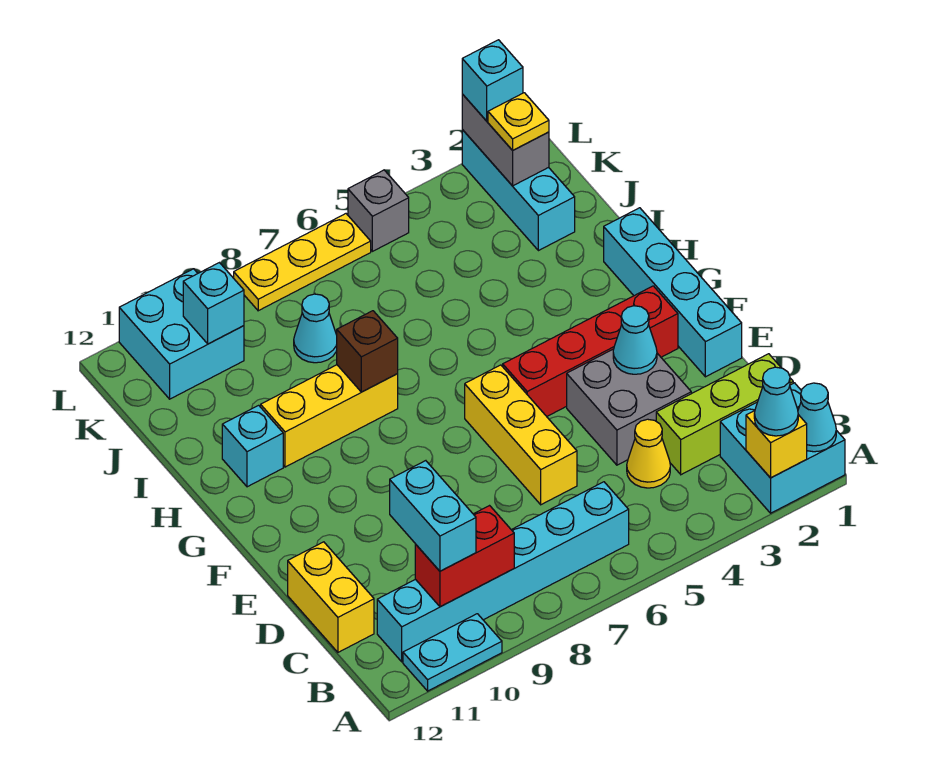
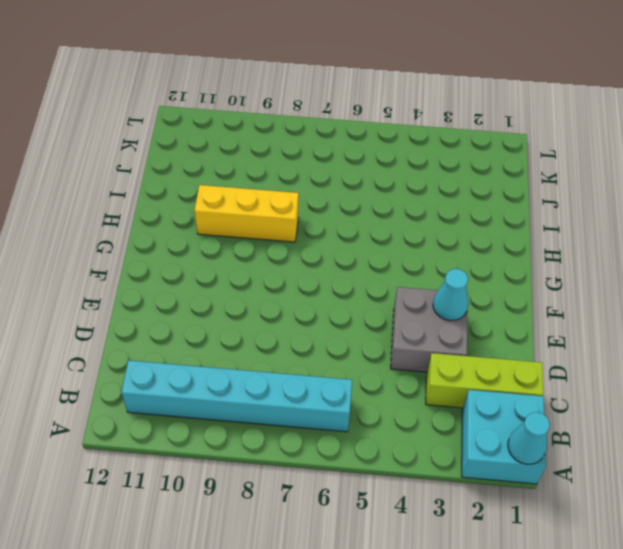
none -> cyan 1x2 plate [403,614,502,691]
none -> yellow 1x1 cone [627,419,670,488]
none -> yellow 1x2 brick [288,542,374,652]

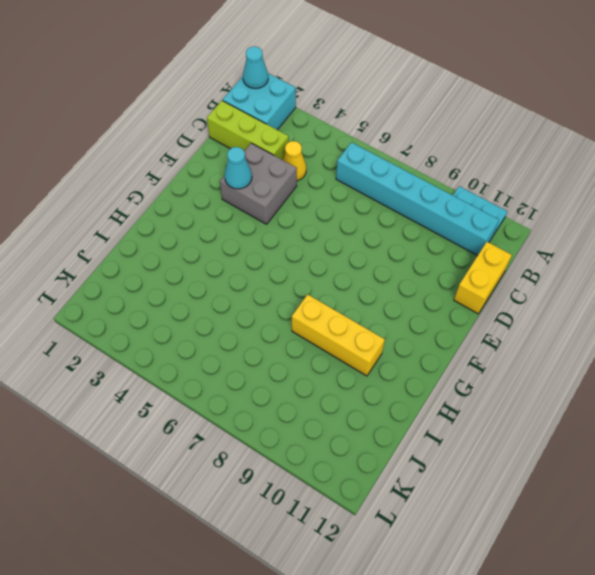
none -> yellow 1x3 brick [465,365,577,505]
none -> cyan 1x4 brick [604,208,742,377]
none -> red 1x4 brick [503,286,678,416]

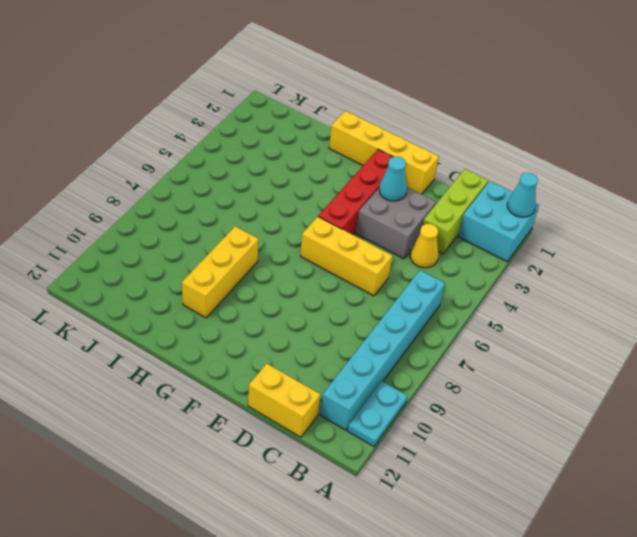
yellow 1x4 brick [329,111,439,194] -> cyan 1x4 brick [604,208,742,377]
none -> cyan 1x1 brick [222,405,283,487]
none -> cyan 1x3 brick [462,130,575,251]
none -> cyan 1x1 cone [294,294,337,363]

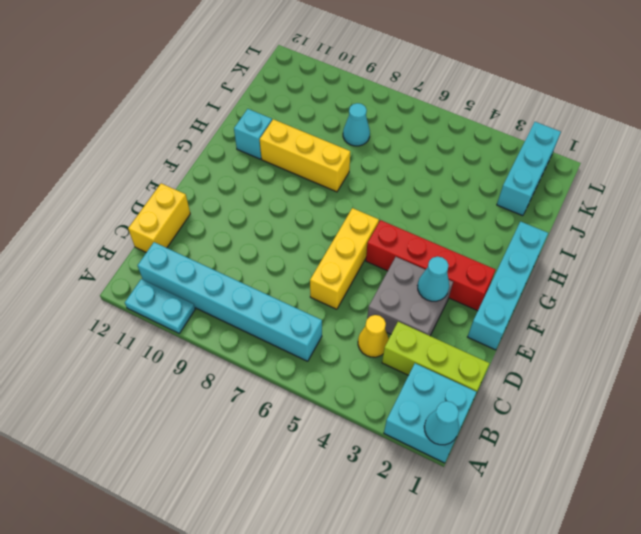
none -> cyan 2x2 brick [119,269,244,399]
none -> grey 1x1 brick [348,170,409,251]
none -> yellow 1x3 plate [234,214,371,311]

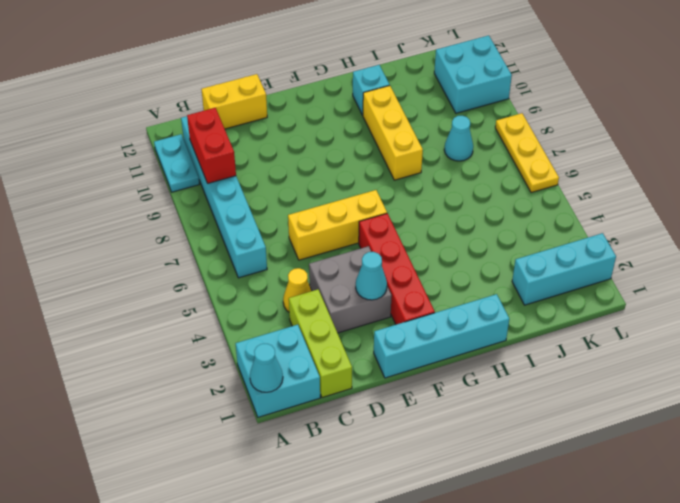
none -> grey 1x1 brick [348,170,409,251]
none -> yellow 1x1 brick [746,411,807,478]
none -> brown 1x1 brick [337,311,398,392]

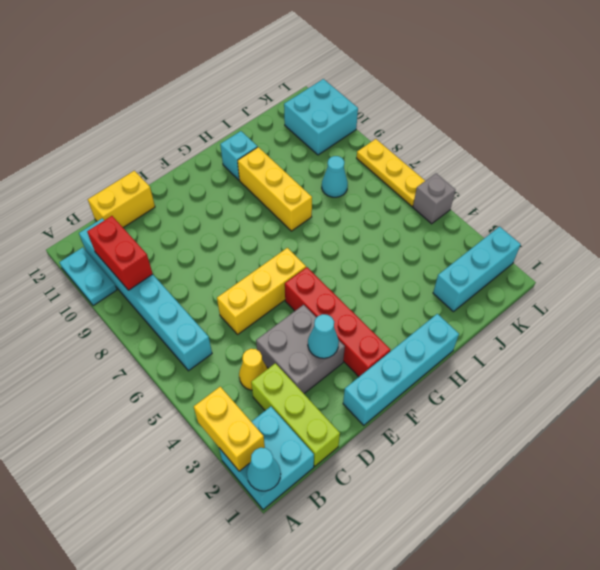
yellow 1x2 brick [194,387,265,471] -> yellow 1x1 brick [746,411,807,478]
none -> brown 1x1 brick [337,311,398,392]
none -> grey 1x2 brick [462,94,549,186]
none -> cyan 1x1 brick [183,263,244,344]

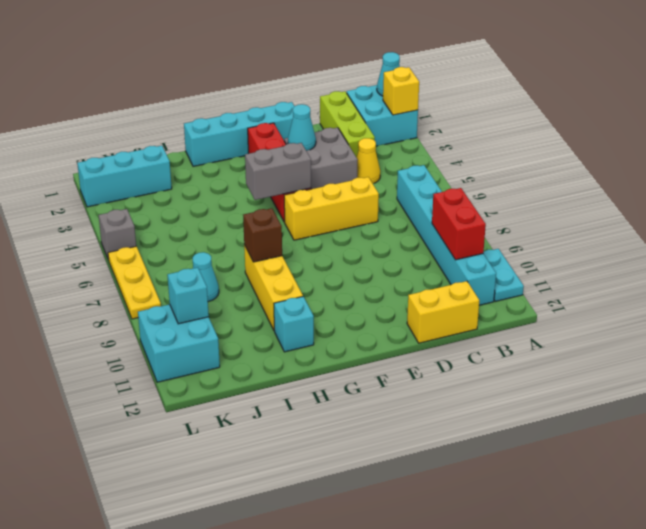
grey 1x2 brick [245,143,311,200] -> grey 1x2 brick moved to [462,94,549,186]
none -> cyan 1x1 cone [754,367,798,436]
none -> cyan 1x2 brick [390,461,476,571]
none -> yellow 1x1 plate [488,93,549,150]

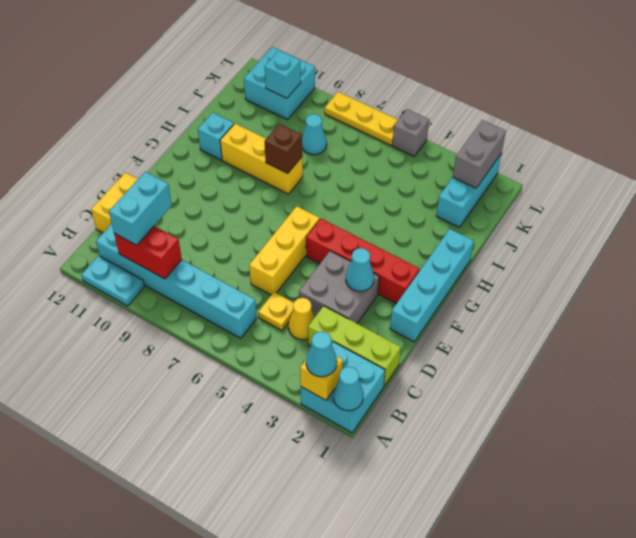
yellow 1x1 plate [258,292,294,330] -> yellow 1x1 plate moved to [488,93,549,150]
none -> cyan 1x1 brick [462,40,523,121]

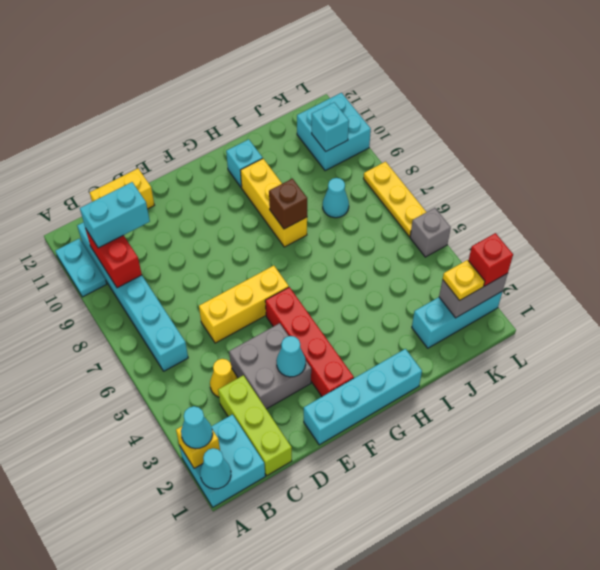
red 1x1 brick [468,233,513,286] -> cyan 1x1 brick [462,40,523,121]

